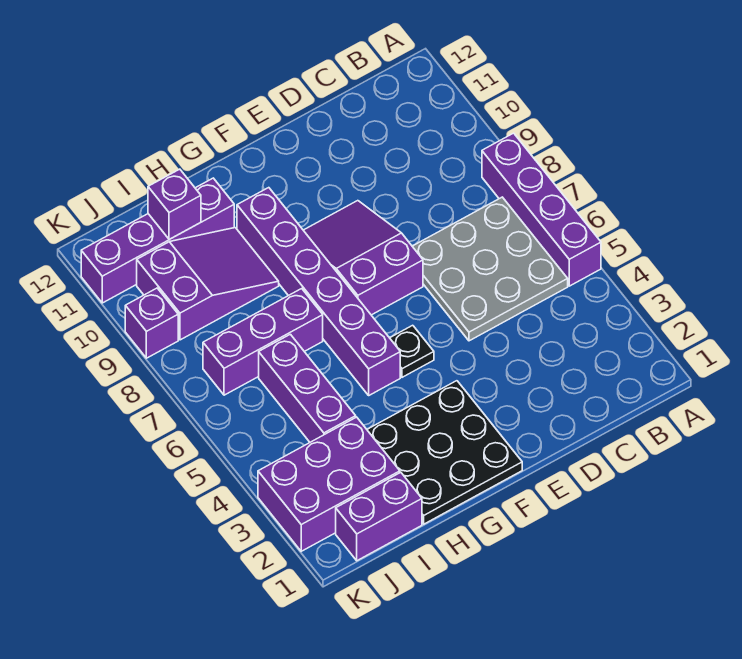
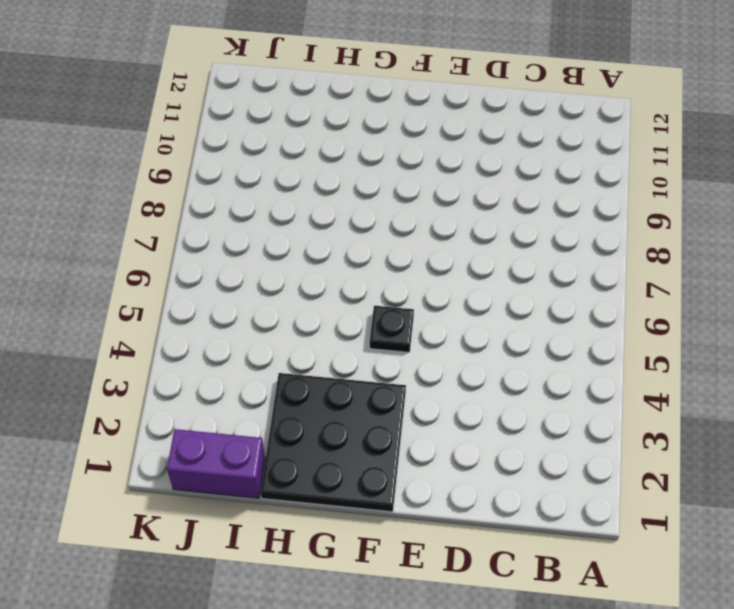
none -> purple 1x4 brick [482,133,601,286]
none -> grey 3x3 plate [412,197,568,341]
none -> purple 2x3 slope [303,201,423,315]

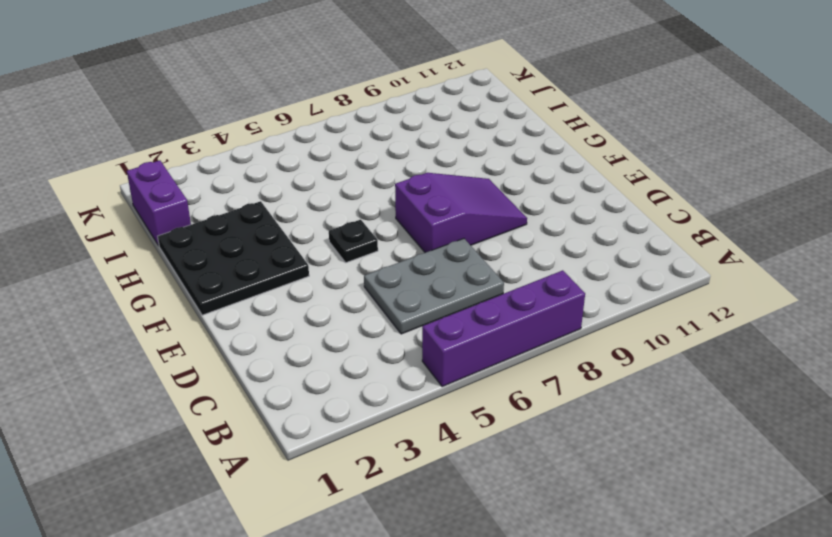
grey 2x3 plate [364,239,504,334] -> grey 3x3 plate [412,197,568,341]
none -> purple 1x6 brick [237,188,400,395]
none -> purple 1x3 brick [203,289,323,395]
none -> purple 2x3 slope [137,228,279,340]

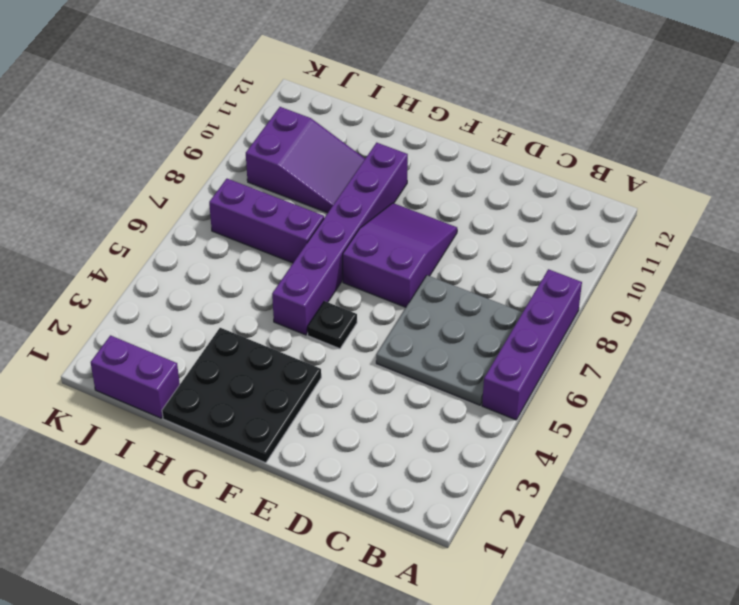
none -> purple 1x4 brick [81,178,234,303]
none -> purple 2x3 brick [258,417,400,551]
none -> purple 1x3 brick [259,334,356,442]

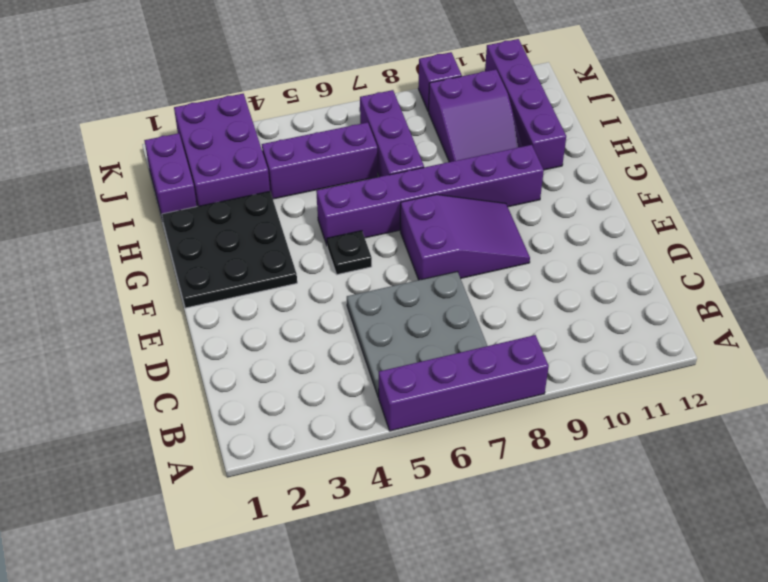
none -> purple 1x1 brick [148,169,201,240]

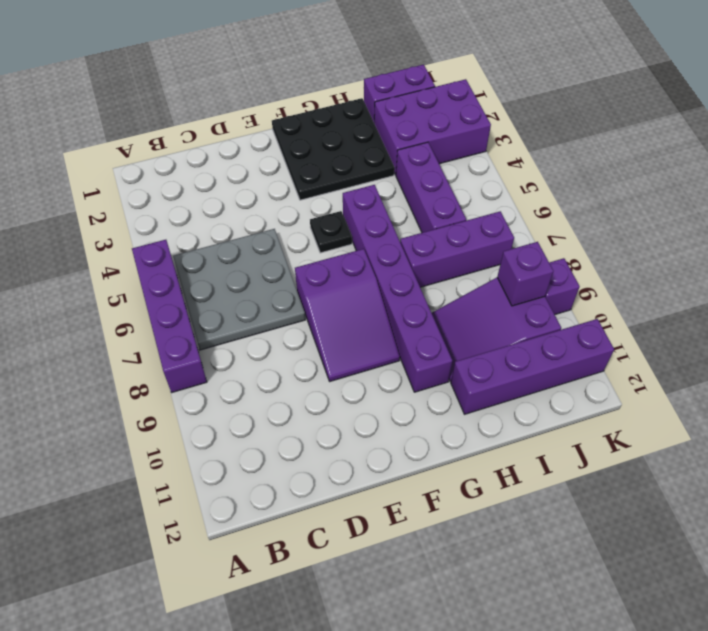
purple 1x1 brick [497,242,553,306] -> purple 1x1 brick moved to [148,169,201,240]

